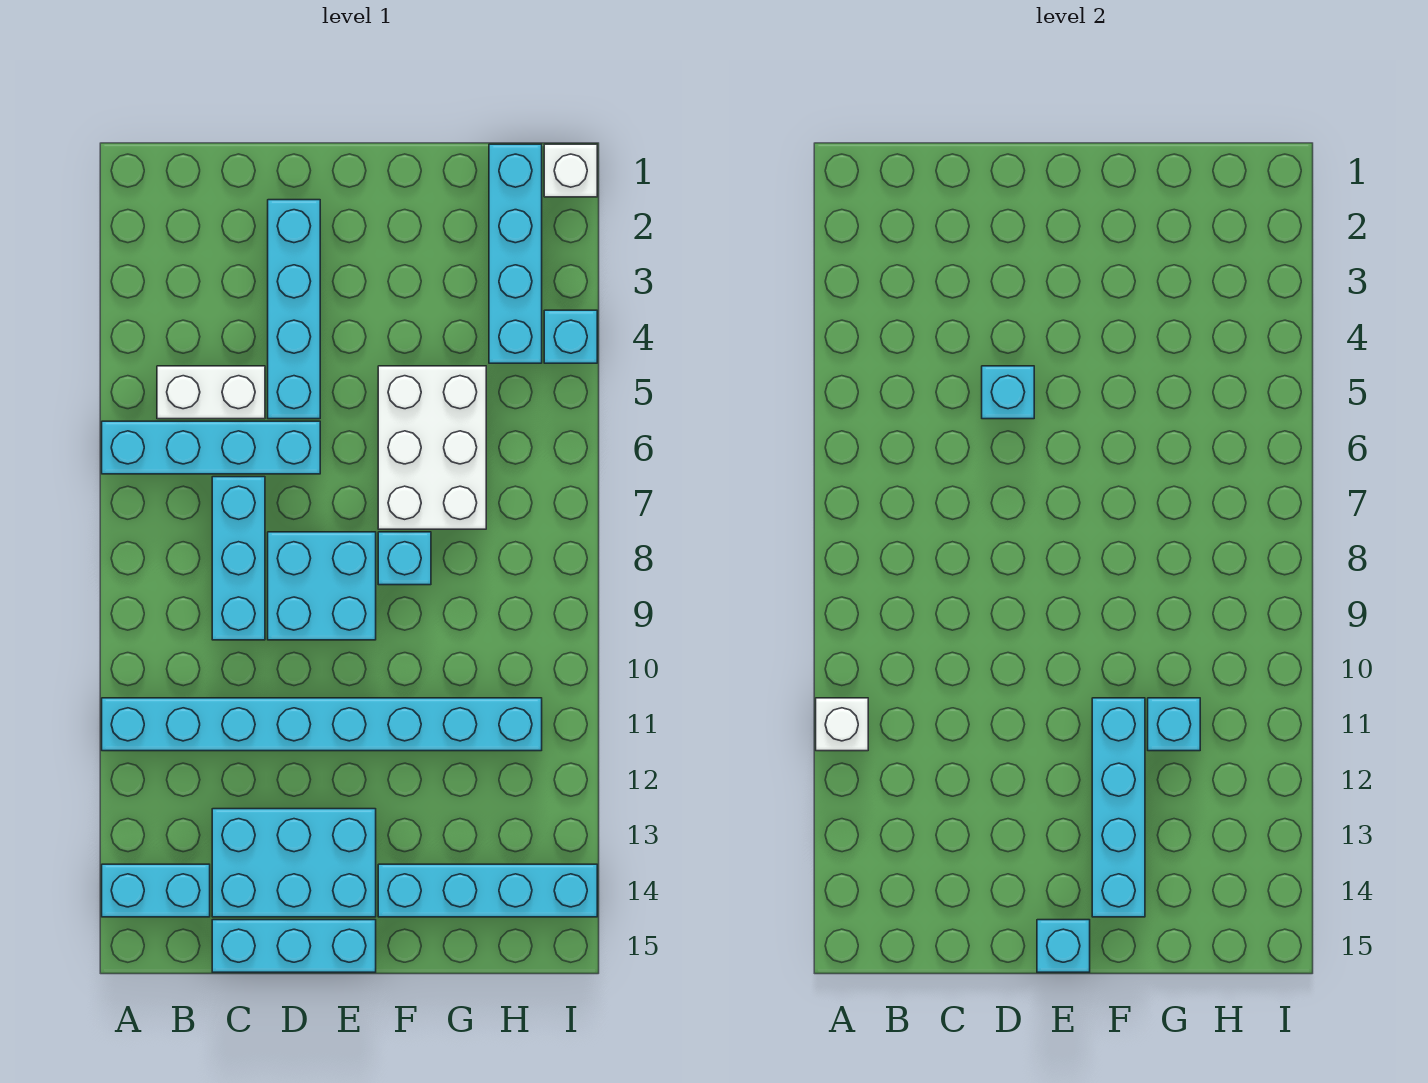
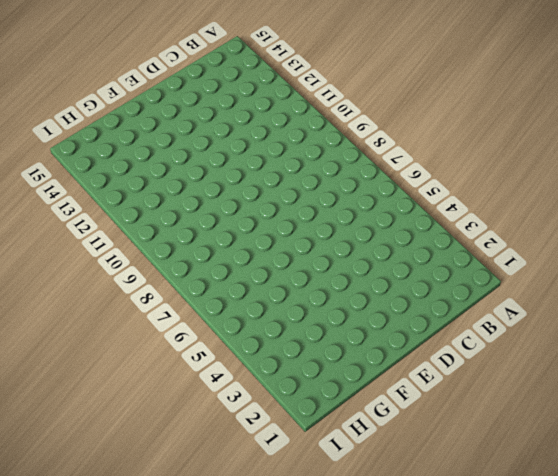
none -> cyan 1x4 brick [102,421,320,474]
none -> cyan 1x8 brick [102,698,542,751]
none -> cyan 1x2 brick [102,864,210,917]

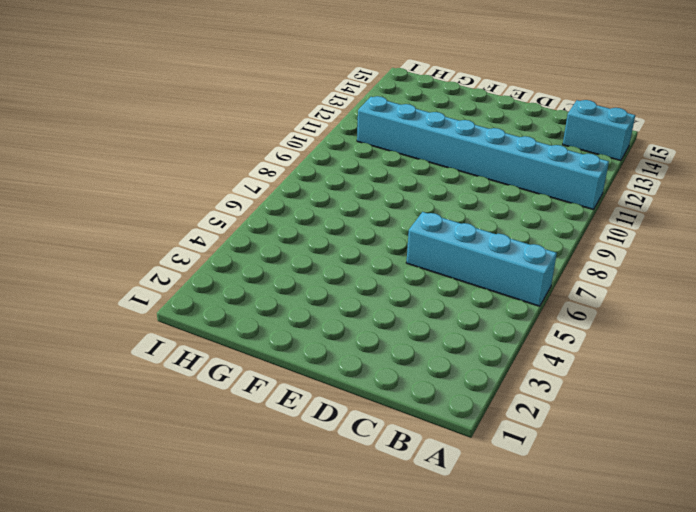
none -> white 1x2 brick [157,366,265,419]
none -> cyan 1x3 brick [212,477,265,640]
none -> cyan 2x3 brick [212,809,376,917]

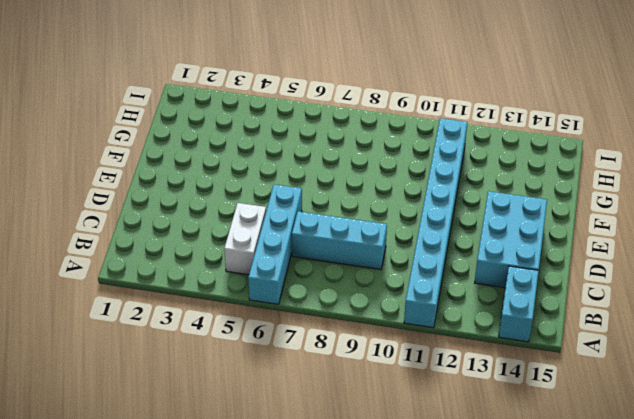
none -> cyan 1x3 brick [212,920,376,972]
none -> cyan 1x4 brick [268,200,320,419]
none -> cyan 2x2 brick [268,532,376,640]

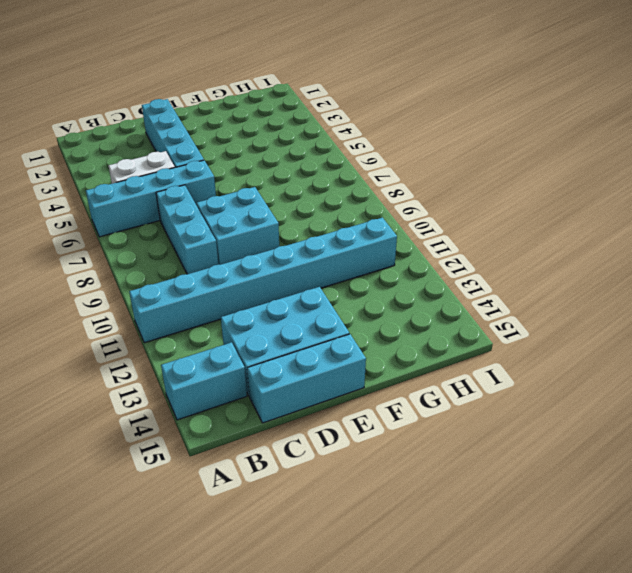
none -> white 2x3 brick [378,366,486,529]
none -> cyan 1x1 brick [378,532,431,585]
none -> cyan 1x4 brick [378,864,597,917]

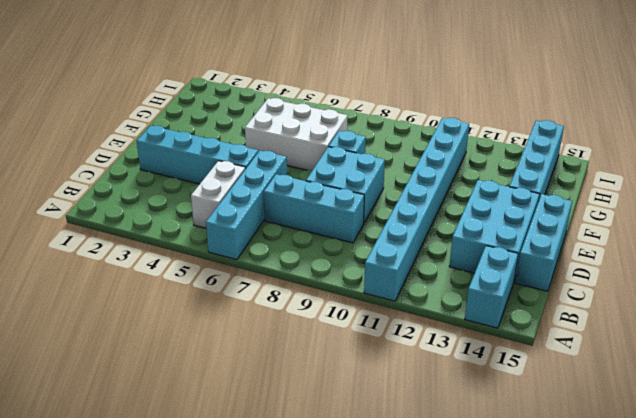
none -> cyan 1x4 brick [489,144,542,363]
none -> white 1x1 brick [544,144,597,197]
none -> cyan 1x1 brick [544,310,597,363]

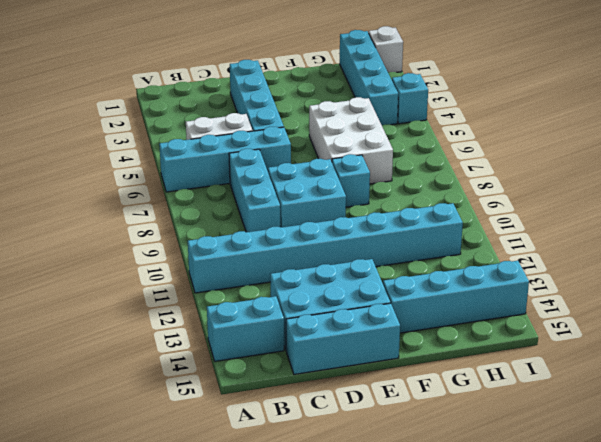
none -> white 1x1 brick [816,698,868,751]
none -> cyan 1x1 brick [982,366,1034,419]
none -> cyan 1x1 brick [1037,920,1090,972]

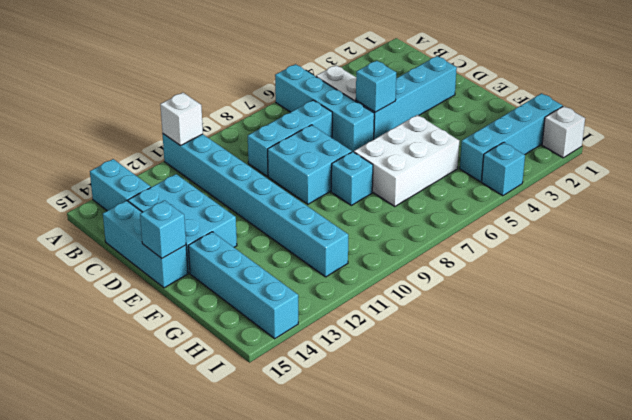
none -> cyan 1x4 brick [1092,698,1145,917]
none -> cyan 1x1 brick [1148,698,1200,751]

